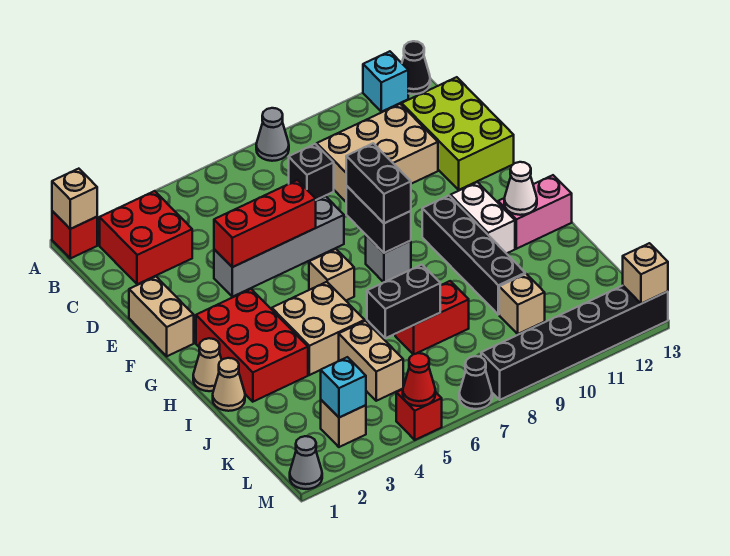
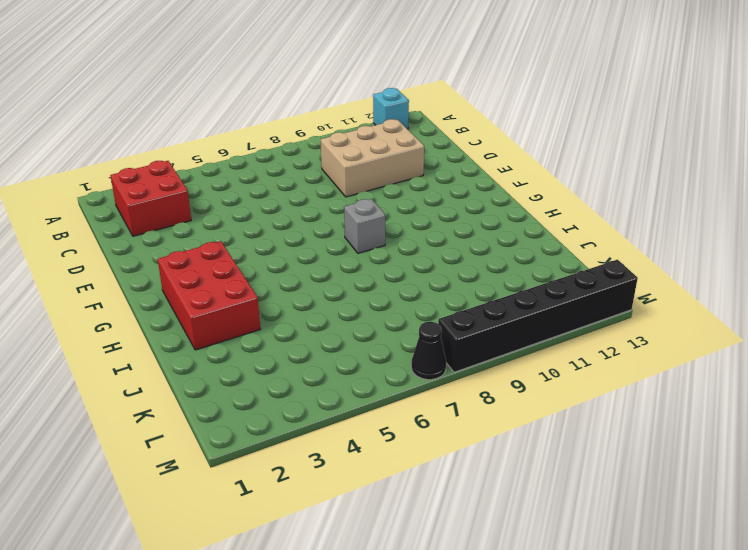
none -> red 1x1 brick [52,211,97,258]
none -> grey 1x1 cone [256,108,289,161]
none -> black 1x1 cone [402,41,430,94]
none -> black 1x1 brick [289,144,334,200]

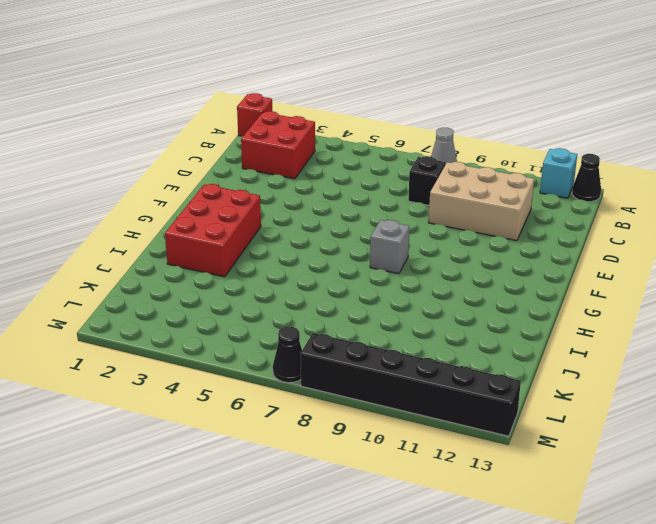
none -> lime 2x3 brick [401,77,514,190]
none -> tan 1x2 brick [129,277,194,356]
none -> grey 1x4 brick [214,196,344,297]
none -> tan 1x1 brick [309,249,354,300]

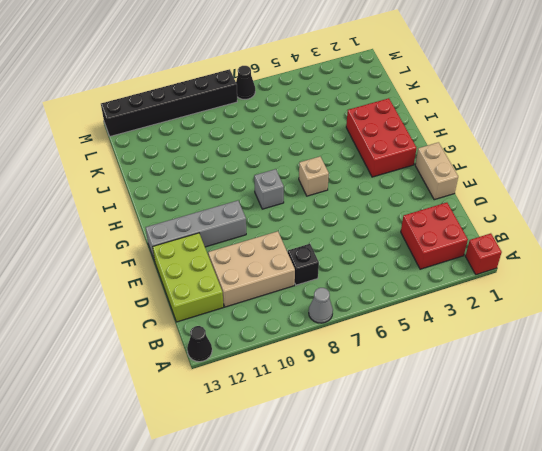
grey 1x4 brick [146,201,246,259] -> grey 1x4 brick moved to [214,196,344,297]
none -> cyan 1x1 brick [363,51,408,112]
none -> black 1x4 brick [422,196,525,315]
none -> white 1x2 brick [450,182,515,254]
none -> tan 1x1 cone [193,338,222,391]

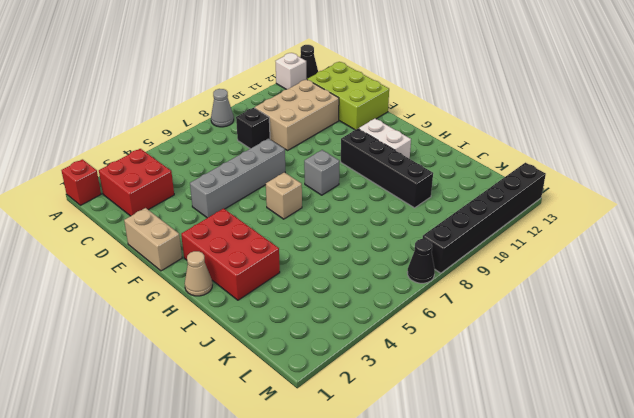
white 1x1 brick [276,53,306,89] -> cyan 1x1 brick [363,51,408,112]
none -> tan 2x2 brick [272,282,365,375]
none -> pink 1x2 brick [498,175,572,249]
none -> tan 1x1 cone [213,358,245,411]
none -> tan 1x2 brick [339,321,403,401]

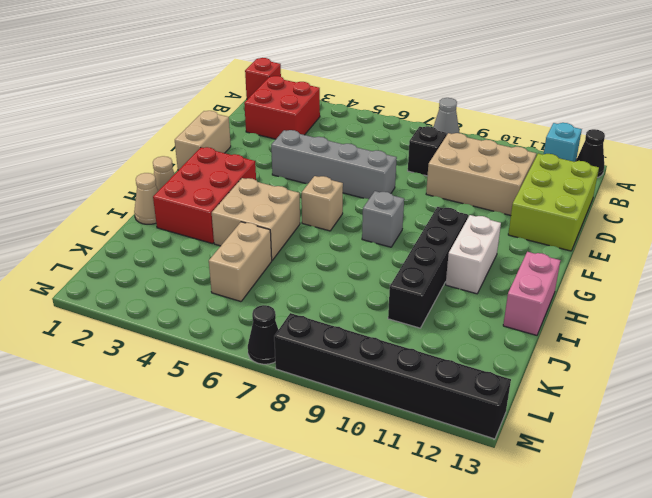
pink 1x2 brick [503,252,561,335] -> pink 1x2 brick turned to [498,175,572,249]
none -> red 1x2 brick [395,281,469,354]
none -> tan 1x1 brick [499,274,545,334]
none -> tan 1x1 brick [321,400,366,447]
none -> grey 1x1 cone [290,436,322,489]

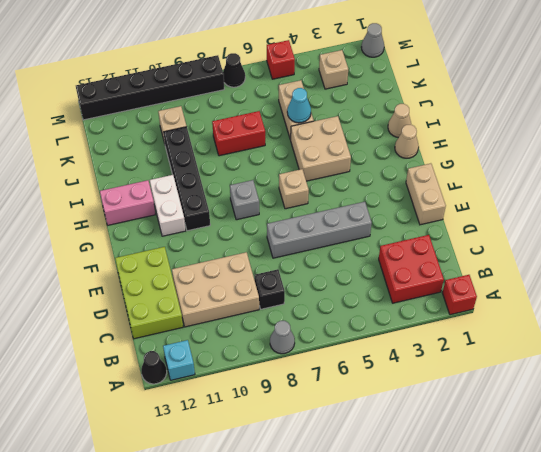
cyan 1x1 cone [287,88,311,123] -> none
none -> red 2x3 brick [196,289,308,402]
none -> tan 1x1 brick [52,169,97,229]
none -> red 1x3 brick [214,180,316,267]
none -> black 1x2 brick [346,186,411,253]

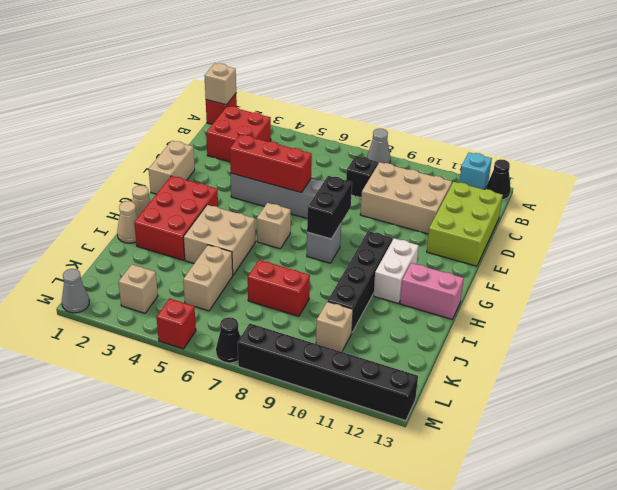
none -> white 1x1 cone [504,162,537,215]
none -> black 1x2 brick [367,265,440,338]
none -> cyan 1x1 brick [321,357,366,418]
none -> red 1x1 cone [403,353,435,406]

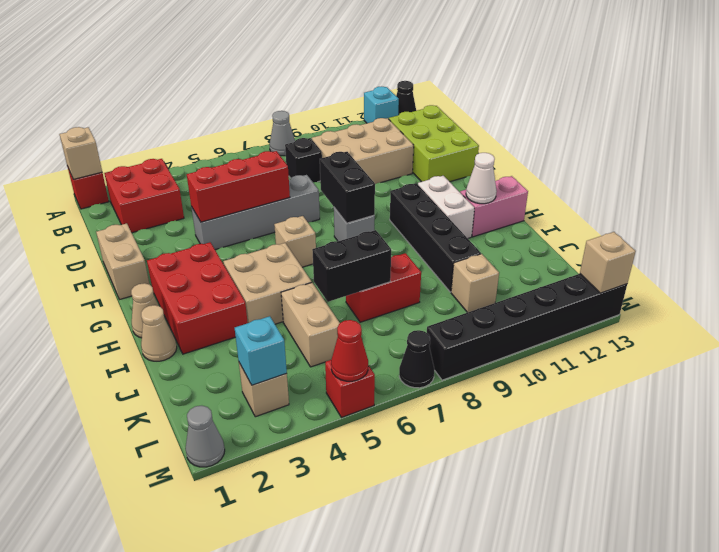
none -> black 1x2 brick [346,143,411,223]

